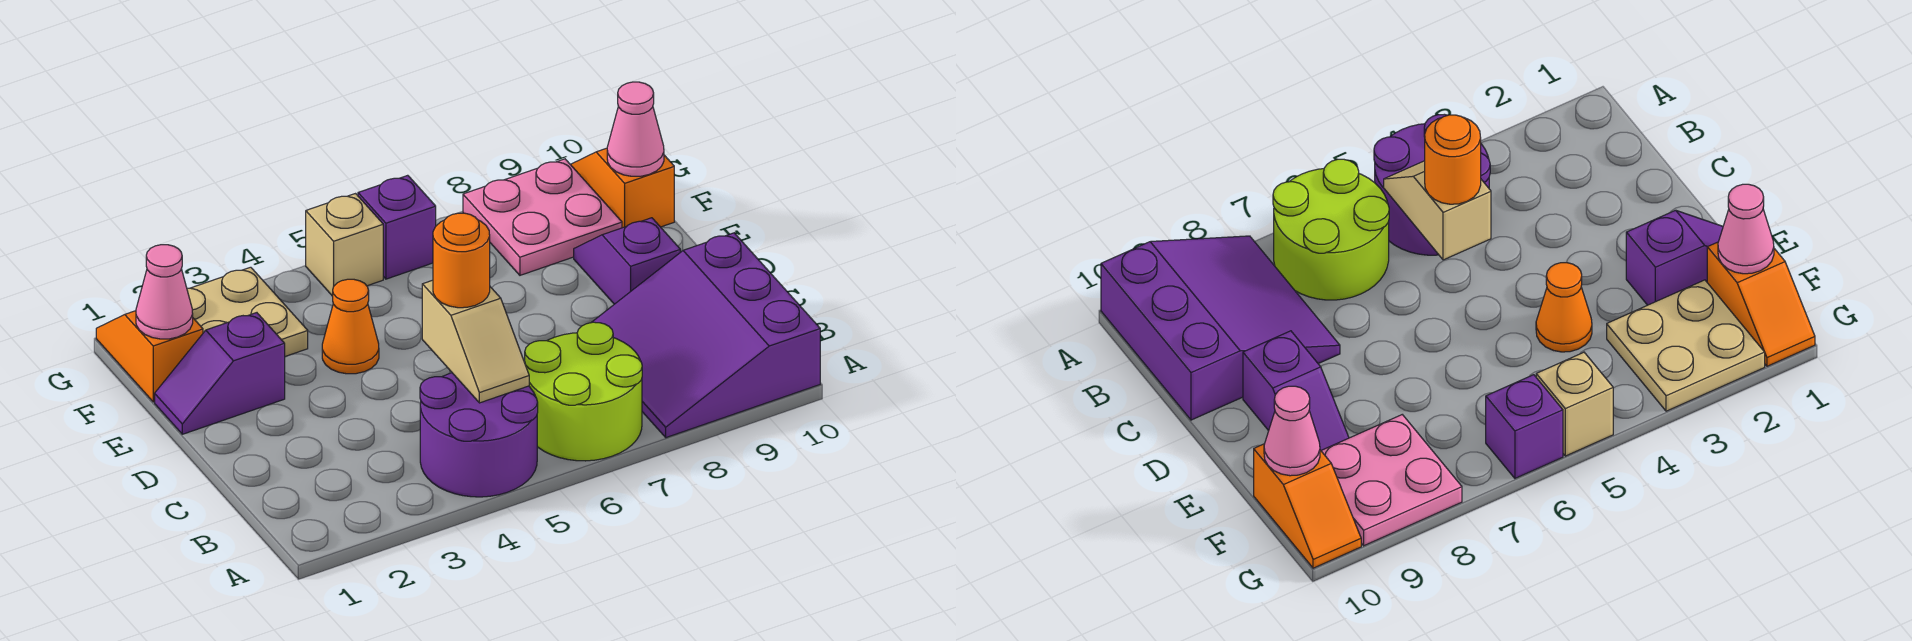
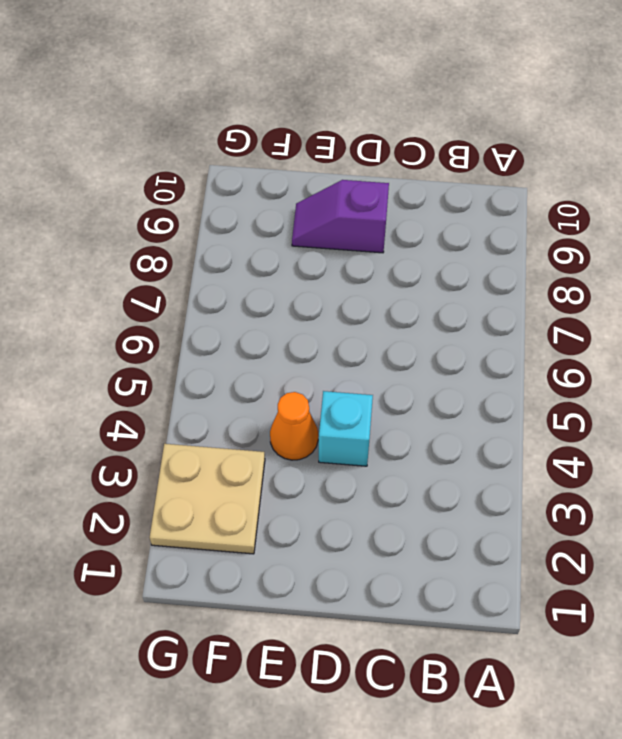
cyan 1x1 brick [319,391,373,466] -> none
none -> purple 2x2 round brick [420,373,538,497]
none -> lime 2x2 round brick [525,322,642,461]
none -> purple 3x3 slope [591,233,820,438]

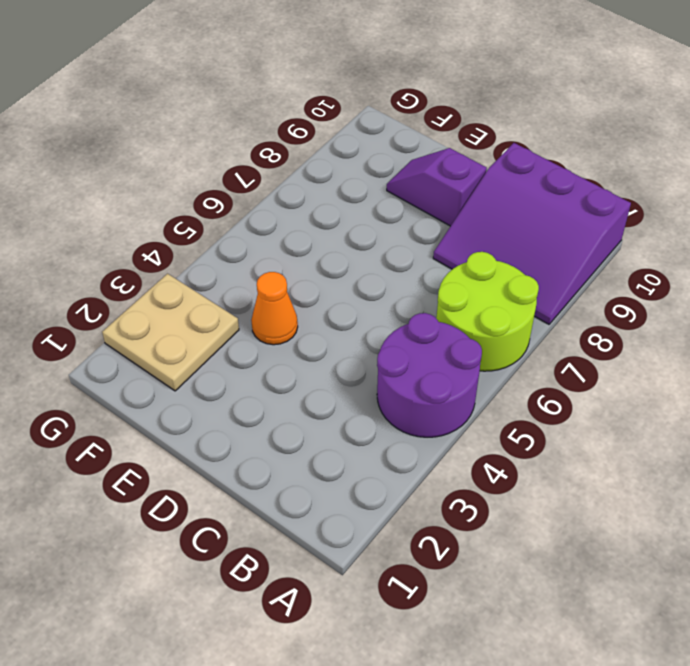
none -> purple 1x2 slope [155,313,285,434]
none -> orange 1x2 slope [96,311,203,402]
none -> pink 2x2 plate [463,159,622,275]

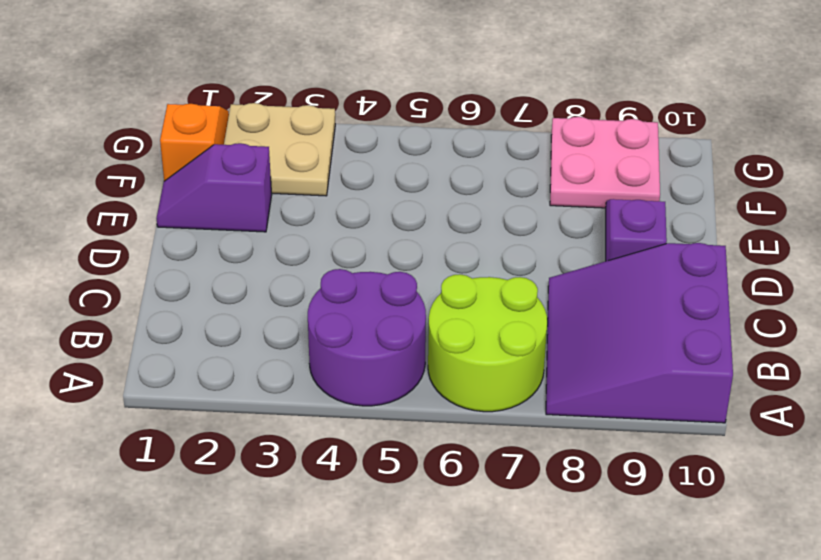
none -> orange 1x1 cone [322,279,379,374]
none -> orange 1x2 slope [570,148,674,228]
none -> tan 1x1 brick [306,194,383,296]

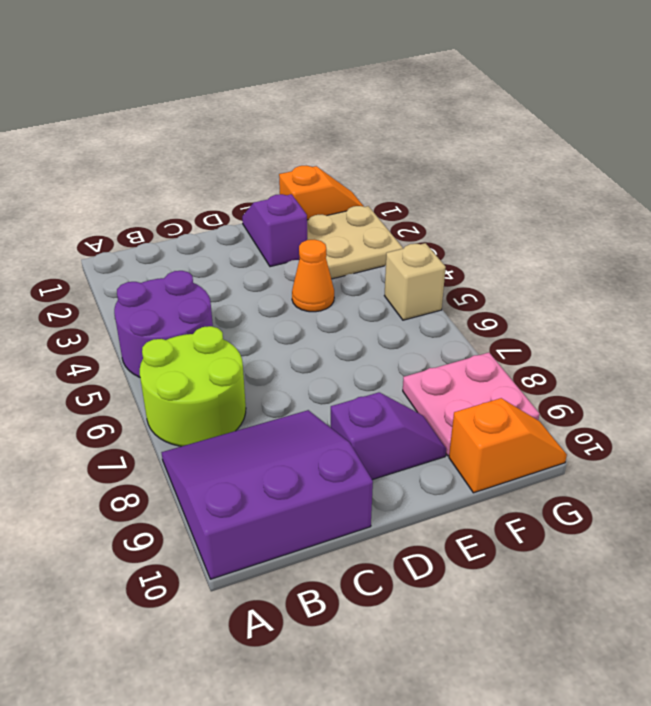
none -> purple 1x1 brick [358,175,436,279]
none -> tan 1x2 slope [422,280,529,403]
none -> pink 1x1 cone [136,245,193,339]

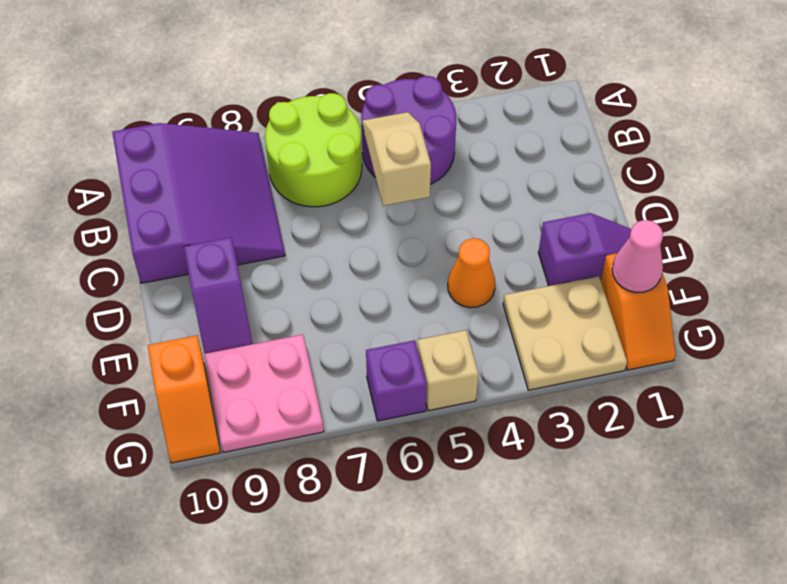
none -> pink 1x1 cone [607,82,664,176]
none -> orange 1x1 round brick [433,213,490,308]

